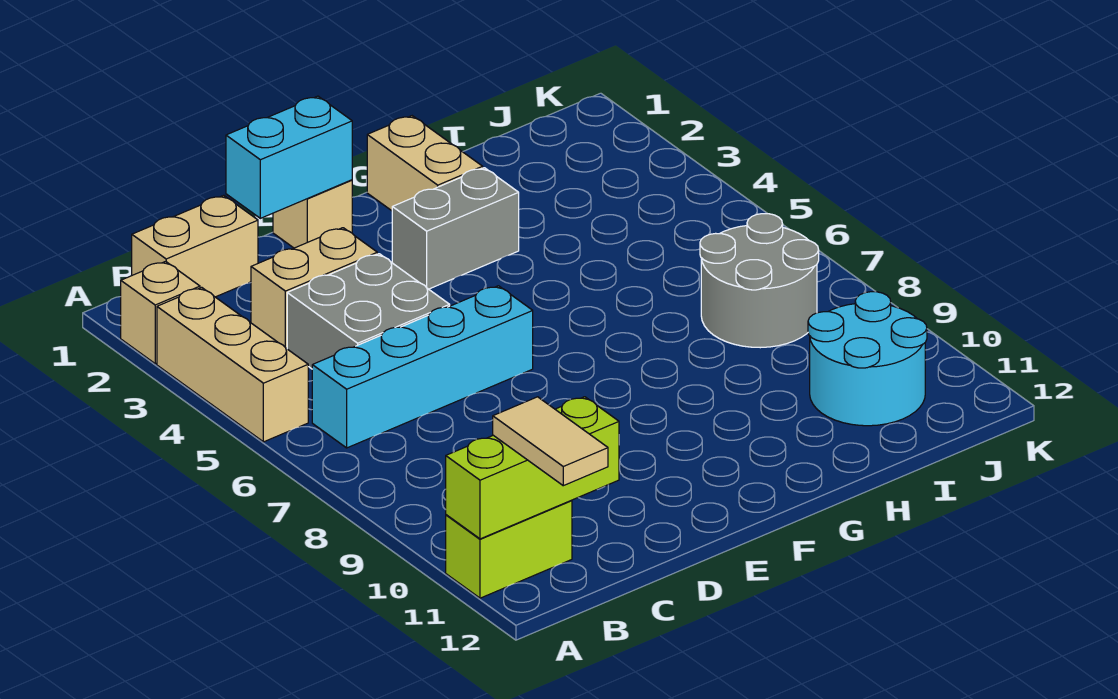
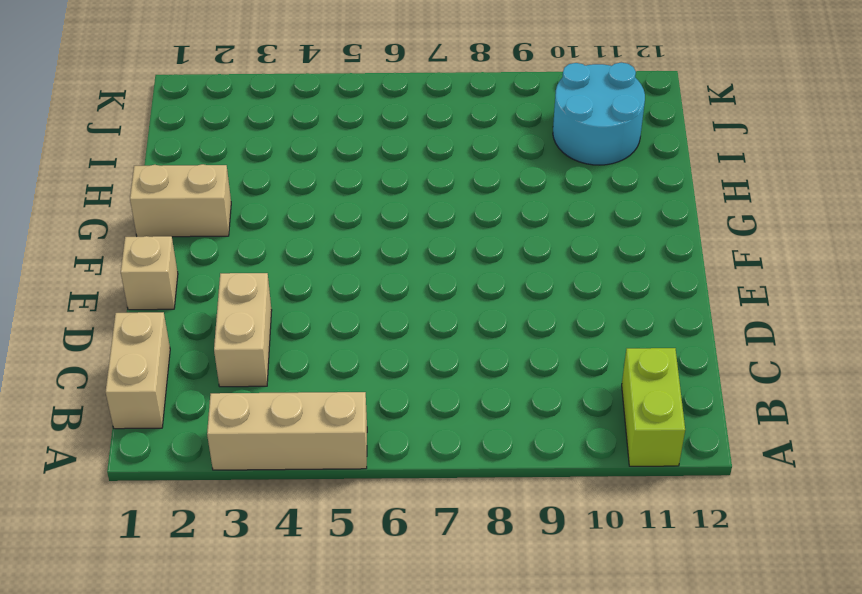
none -> tan 1x1 brick [121,261,200,364]
none -> cyan 1x4 brick [312,286,533,448]
none -> grey 2x2 brick [287,254,450,369]

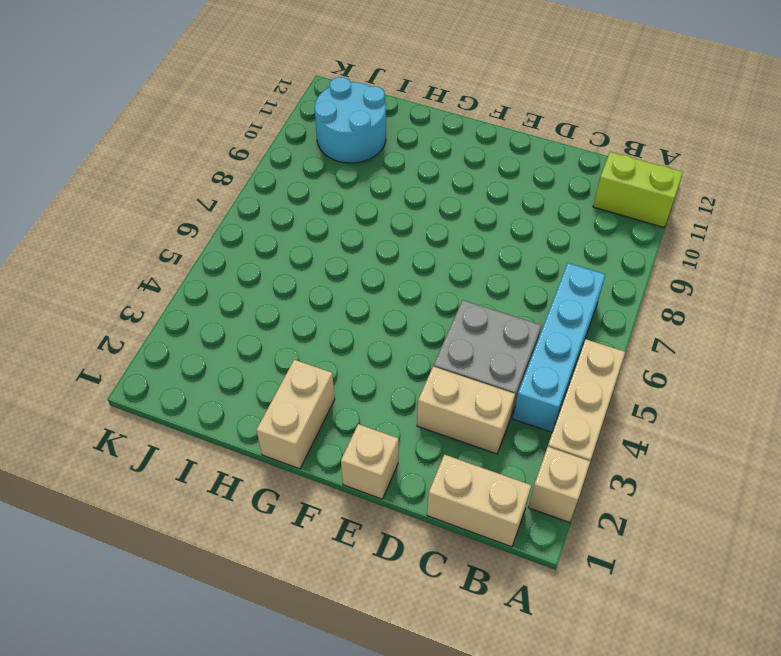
cyan 1x4 brick [513,263,605,432] -> cyan 1x4 brick turned to [312,286,533,448]
none -> grey 1x2 brick [392,168,519,289]
none -> grey 2x2 round brick [700,214,819,348]
none -> lime 1x3 brick [446,397,619,539]

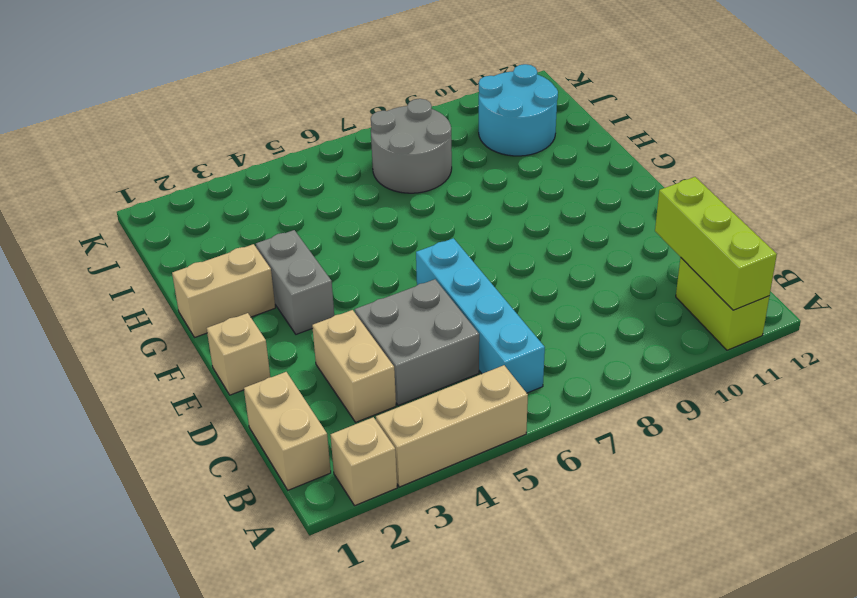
none -> cyan 1x2 brick [226,96,352,218]
none -> tan 1x2 tile [493,397,608,486]

